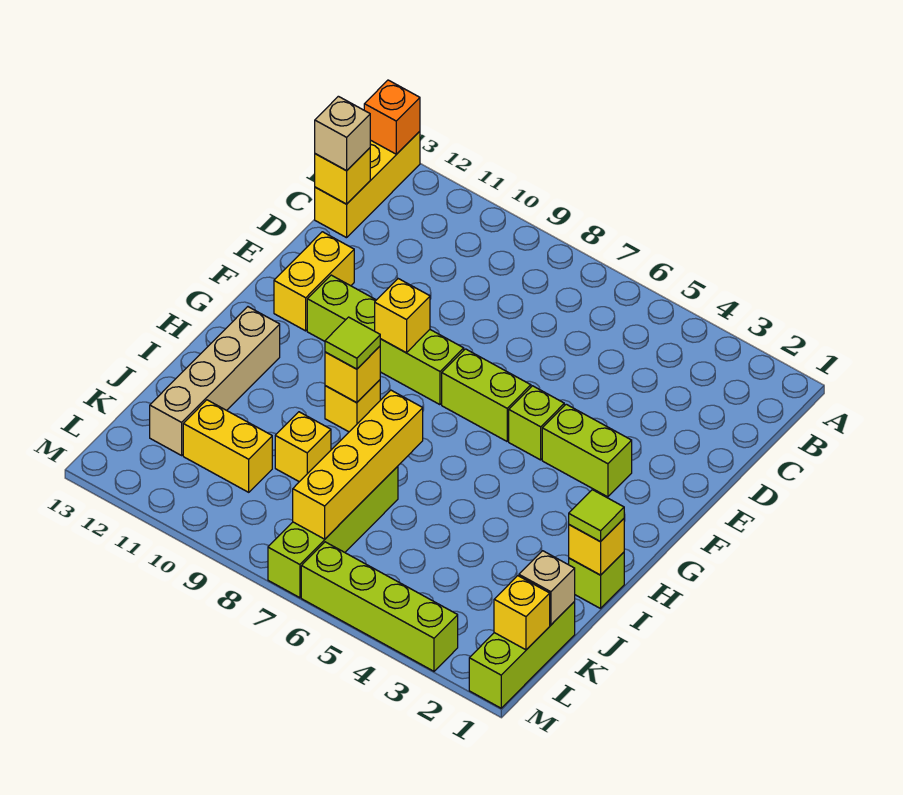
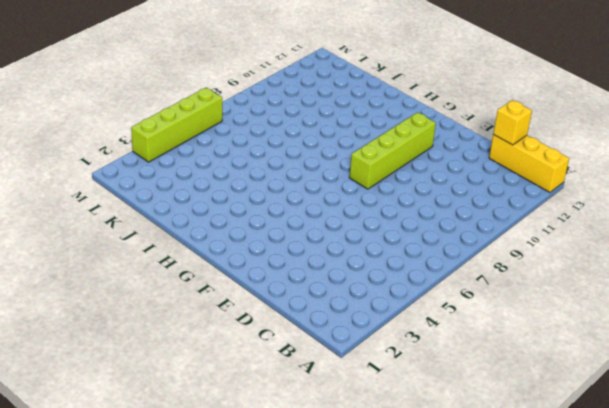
none -> yellow 1x2 brick [274,232,354,331]
none -> lime 1x2 brick [542,404,632,497]
none -> lime 1x1 brick [509,386,564,460]

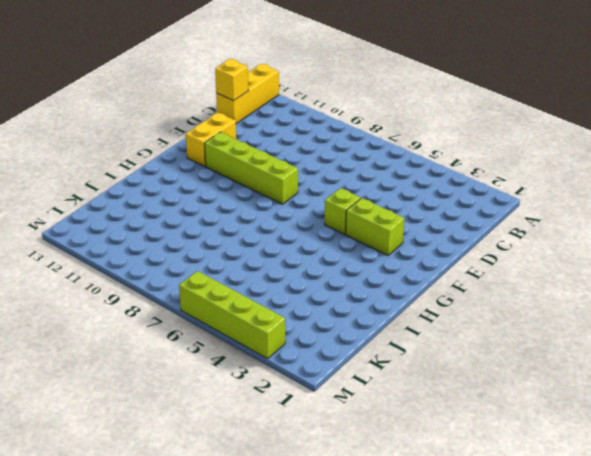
none -> lime 1x2 brick [442,349,531,441]
none -> yellow 1x1 brick [325,380,380,432]
none -> tan 1x4 brick [150,307,280,455]

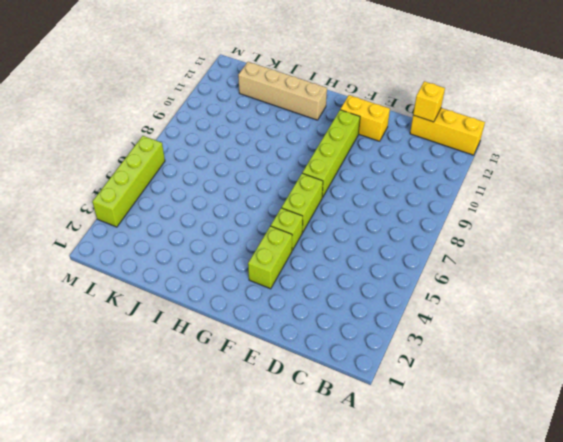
none -> yellow 1x1 brick [325,380,380,432]
none -> lime 1x1 brick [569,552,624,609]
none -> lime 1x4 brick [268,466,398,598]

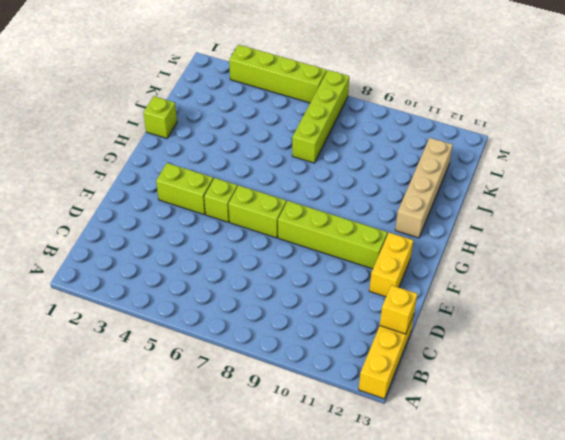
none -> yellow 1x1 brick [325,380,380,432]
none -> yellow 1x1 brick [275,412,331,482]
none -> lime 1x3 brick [469,602,575,708]

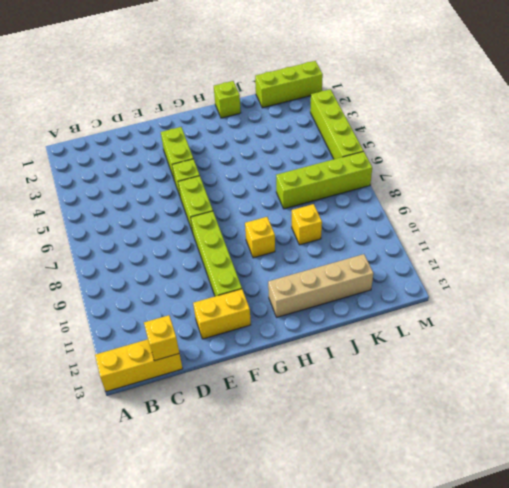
none -> yellow 1x2 brick [183,400,272,492]
none -> orange 1x1 brick [364,80,420,154]
none -> yellow 1x1 brick [375,279,430,353]

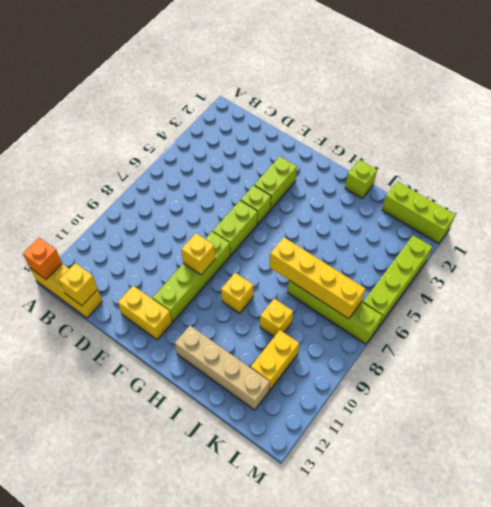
none -> yellow 1x1 brick [325,346,380,403]
none -> yellow 1x1 brick [569,519,624,575]
none -> tan 1x1 brick [519,551,575,625]

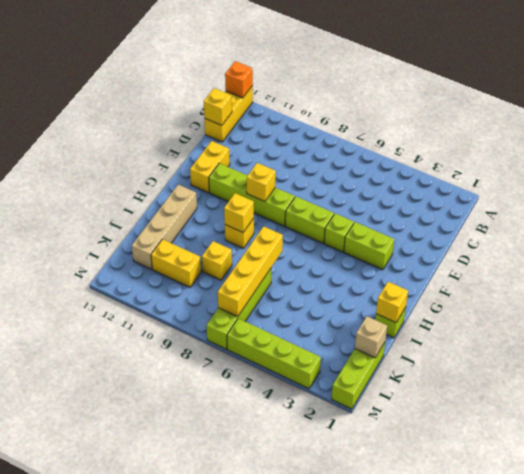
none -> yellow 1x1 brick [494,576,550,650]
none -> tan 1x1 brick [315,96,370,171]
none -> lime 1x1 tile [325,317,380,369]

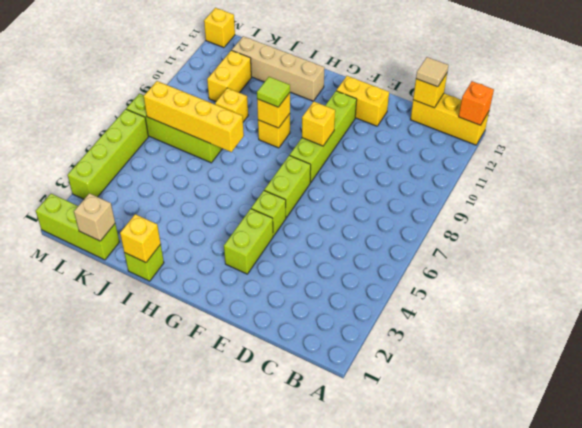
tan 1x1 tile [416,57,448,87] -> tan 1x1 brick [315,96,370,171]
yellow 1x1 brick [204,8,235,48] -> yellow 1x1 brick moved to [494,576,550,650]
none -> lime 1x1 tile [569,490,624,542]

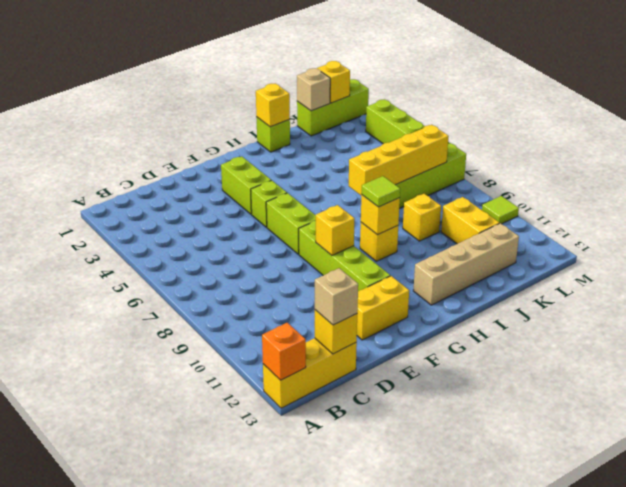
lime 1x1 tile [482,196,519,224] -> lime 1x1 tile moved to [569,490,624,542]

